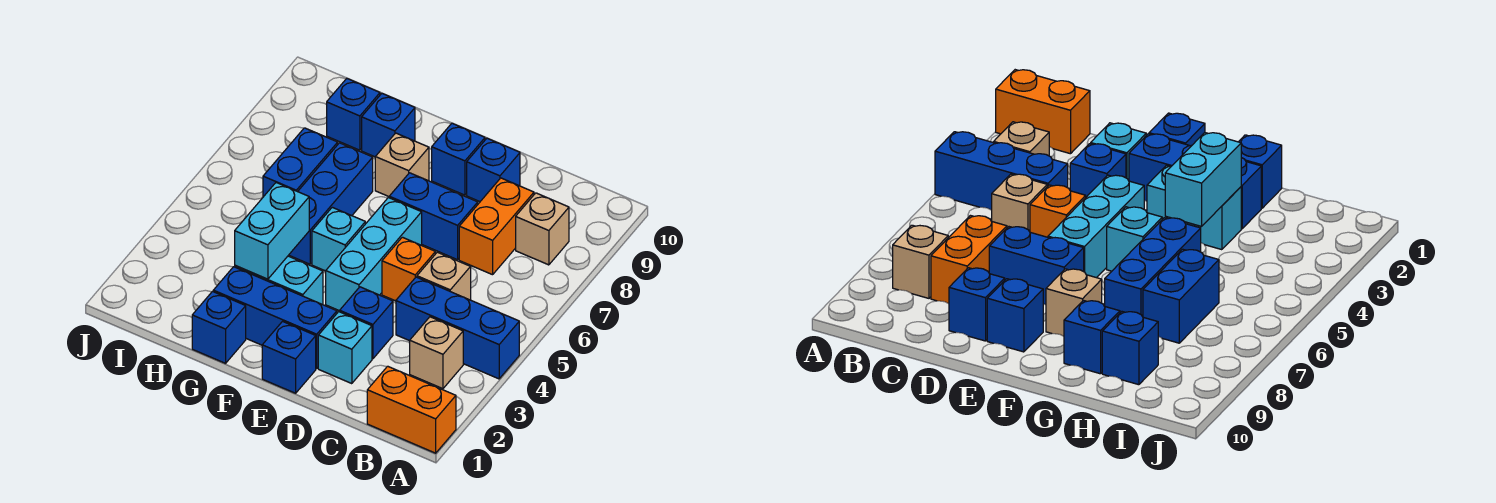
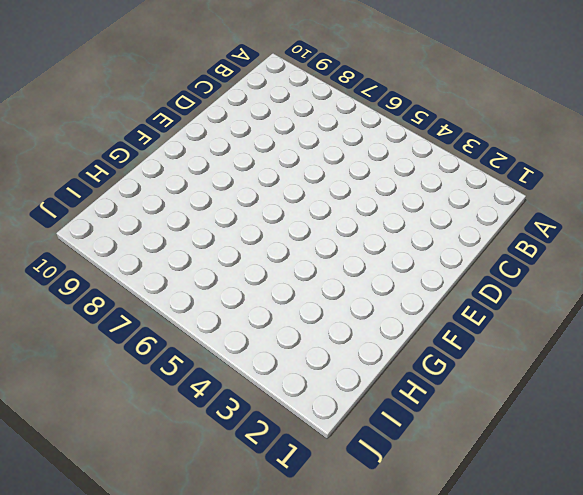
none -> orange 1x2 brick [367,366,456,453]
none -> blue 1x3 brick [396,277,519,379]
none -> tan 1x1 brick [410,317,463,389]

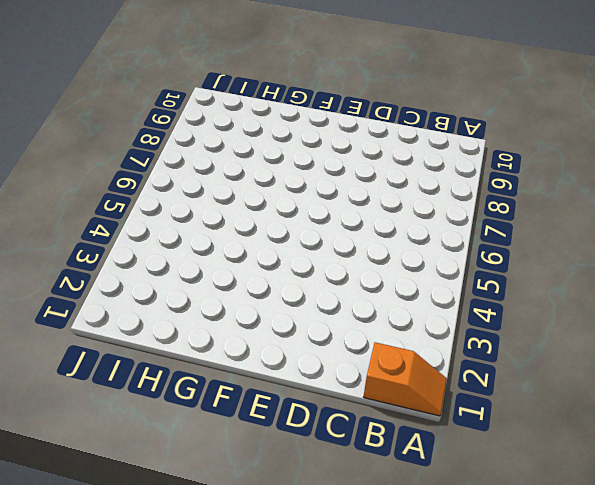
orange 1x2 slope [364,342,447,416] -> orange 1x2 brick [367,366,456,453]
none -> blue 1x3 brick [396,277,519,379]
none -> tan 1x1 brick [410,317,463,389]
none -> tan 1x1 brick [516,193,569,265]

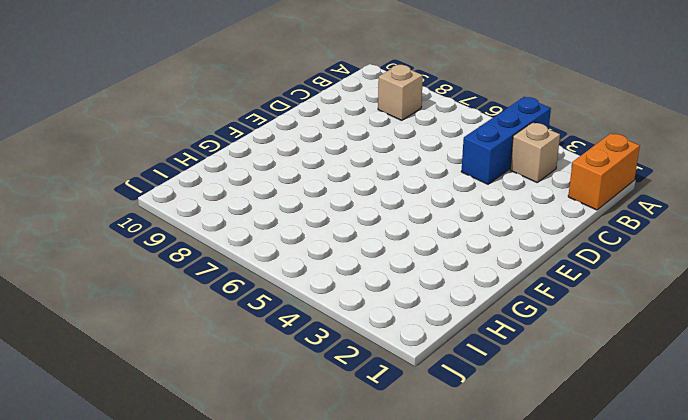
none -> tan 1x1 brick [417,252,471,300]
none -> orange 1x2 brick [459,178,534,275]
none -> cyan 1x1 brick [318,312,372,384]

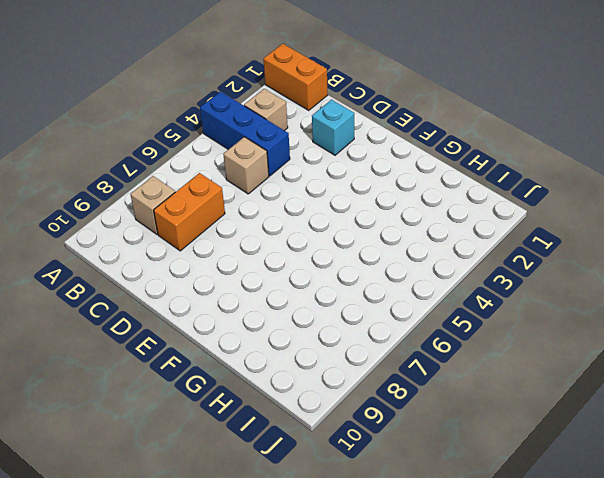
none -> blue 1x1 brick [340,287,393,359]
none -> orange 1x1 brick [382,237,435,301]
none -> blue 1x2 brick [389,173,478,260]

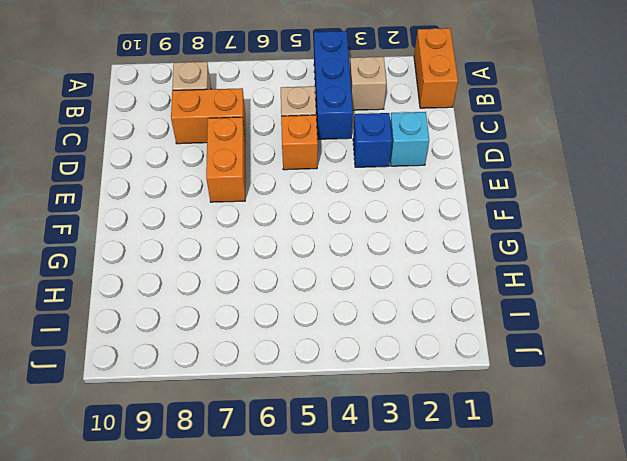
orange 1x2 brick [206,117,245,202] -> blue 1x2 brick [389,173,478,260]
none -> blue 1x1 brick [467,138,520,202]
none -> blue 1x1 brick [262,321,316,393]
none -> blue 1x3 brick [213,267,337,368]

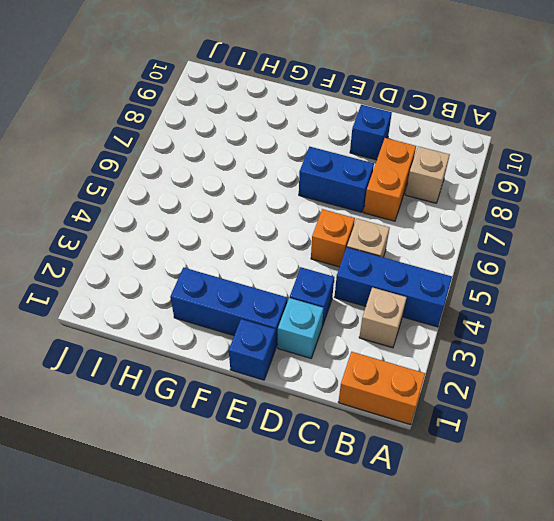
none -> cyan 1x3 brick [326,198,422,311]
none -> blue 1x1 brick [432,123,485,195]
none -> cyan 1x2 brick [235,256,323,305]

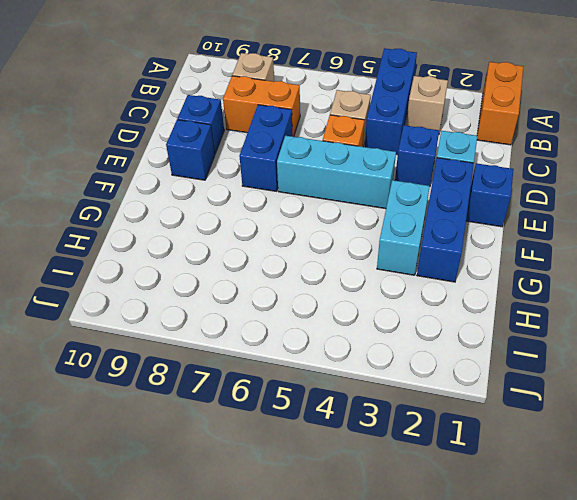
none -> cyan 1x1 brick [312,207,365,271]
none -> tan 1x1 brick [375,133,429,196]
none -> blue 1x1 brick [192,292,246,363]

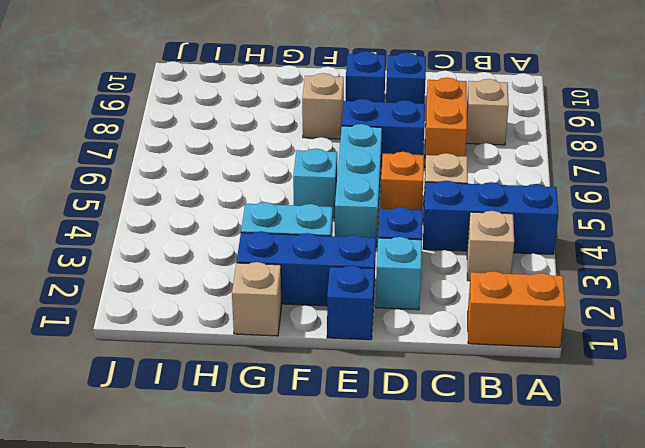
tan 1x1 brick [232,262,282,336] -> blue 1x1 brick [192,292,246,363]
none -> blue 1x3 brick [289,143,373,264]
none -> blue 1x1 brick [362,93,415,157]
none -> blue 1x2 brick [263,128,338,197]

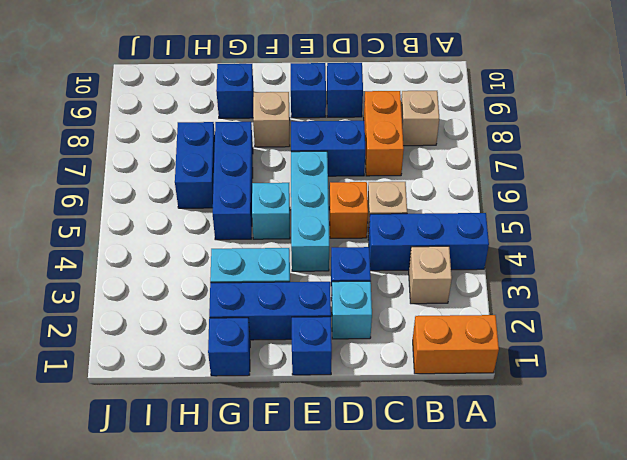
none -> blue 1x1 brick [327,78,380,150]
none -> cyan 1x2 brick [235,183,309,279]

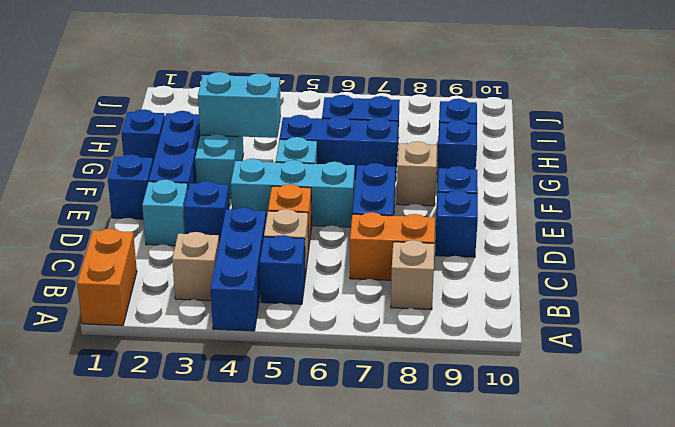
blue 1x1 brick [260,235,305,304] -> none

